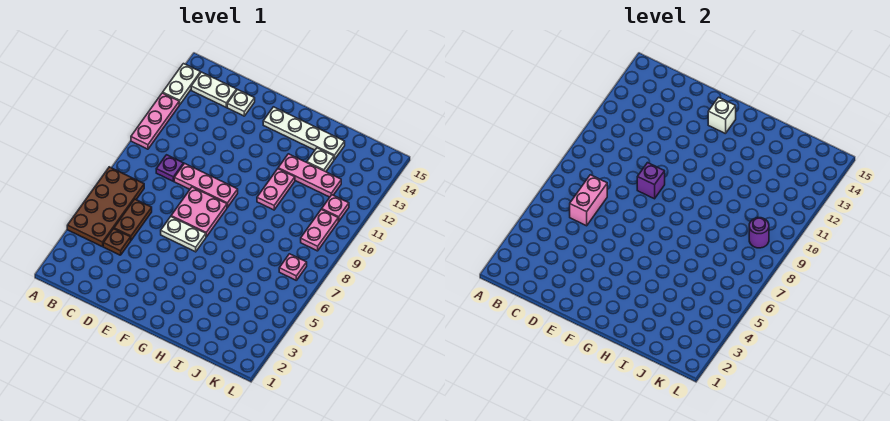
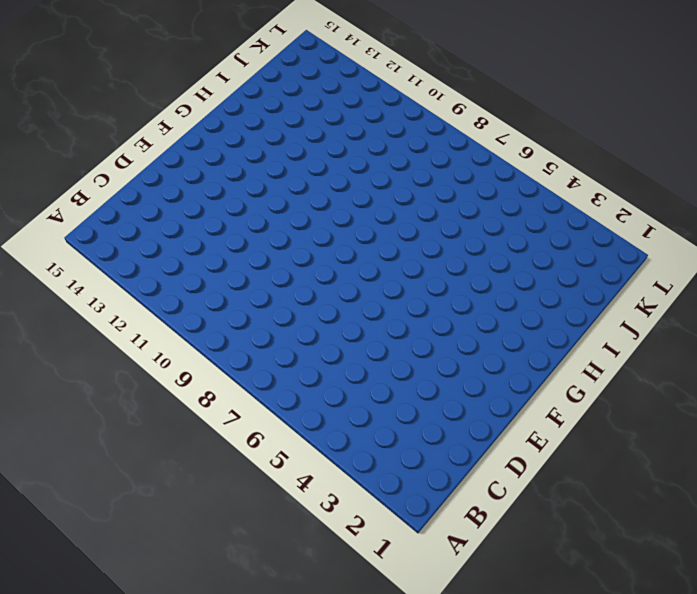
none -> brown 2x4 plate [67,167,144,247]
none -> pink 1x3 plate [131,93,179,149]
none -> white 1x2 plate [163,64,200,105]

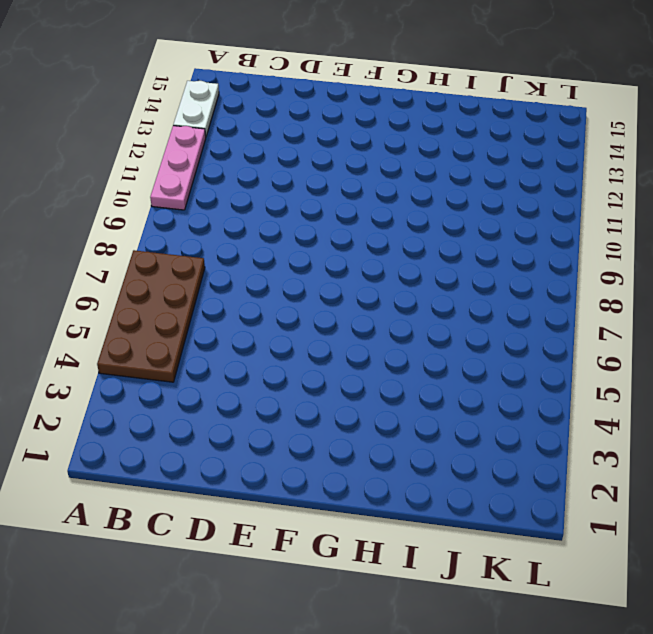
none -> white 1x2 plate [191,72,237,107]
none -> brown 1x1 plate [103,229,131,255]
none -> brown 1x2 plate [114,199,152,240]

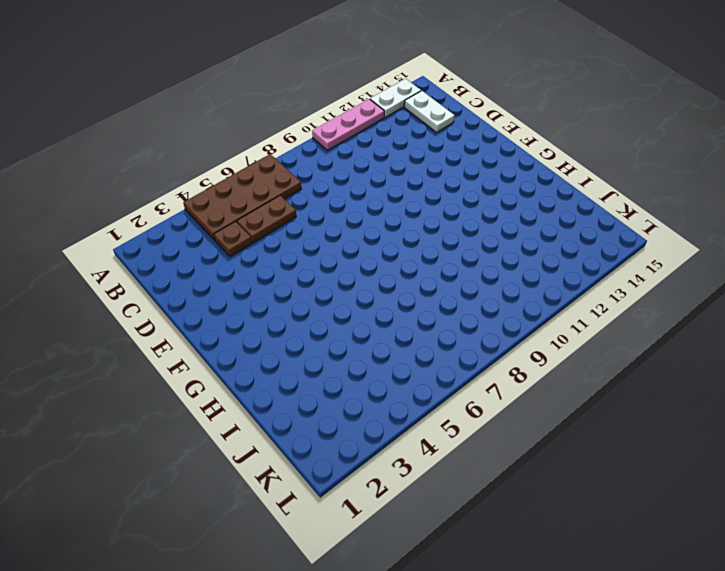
none -> purple 1x1 plate [156,155,184,181]
none -> pink 1x3 plate [174,163,238,207]
none -> white 1x1 plate [227,90,255,116]

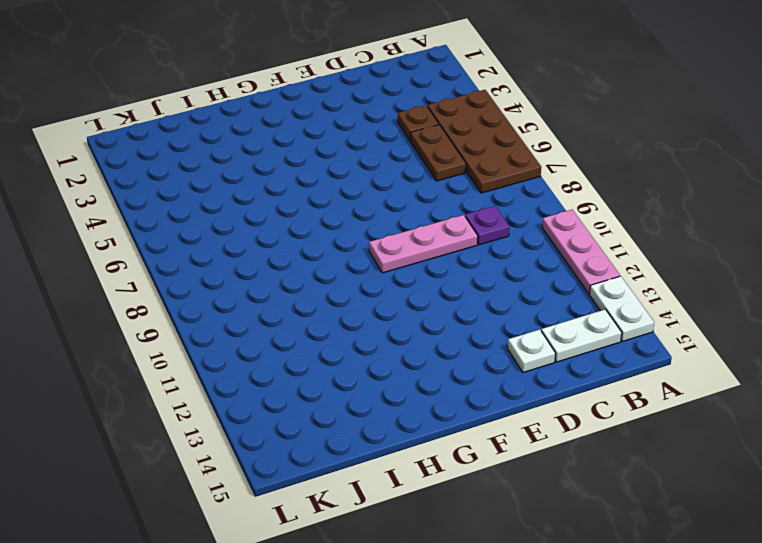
none -> white 1x2 plate [161,217,206,252]
none -> pink 2x2 plate [171,187,227,237]
none -> white 1x4 plate [263,107,345,160]

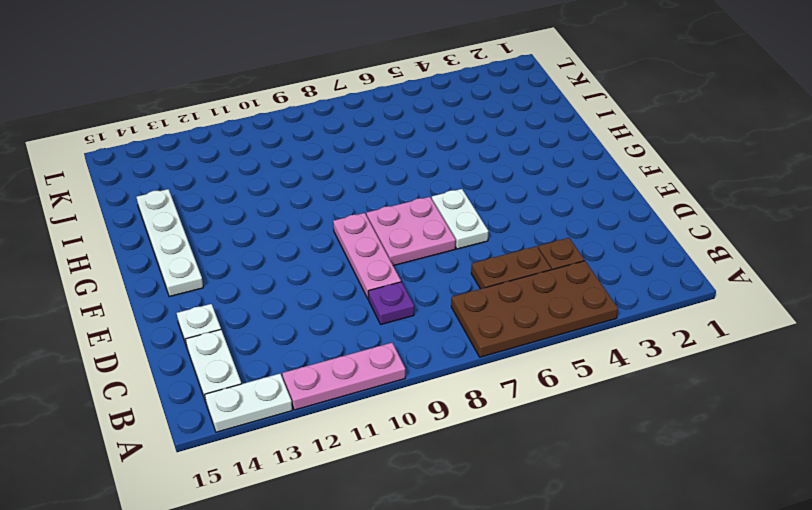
none -> pink 1x2 plate [257,169,295,210]
none -> pink 1x3 plate [278,154,341,197]
none -> white 1x1 plate [307,148,334,172]

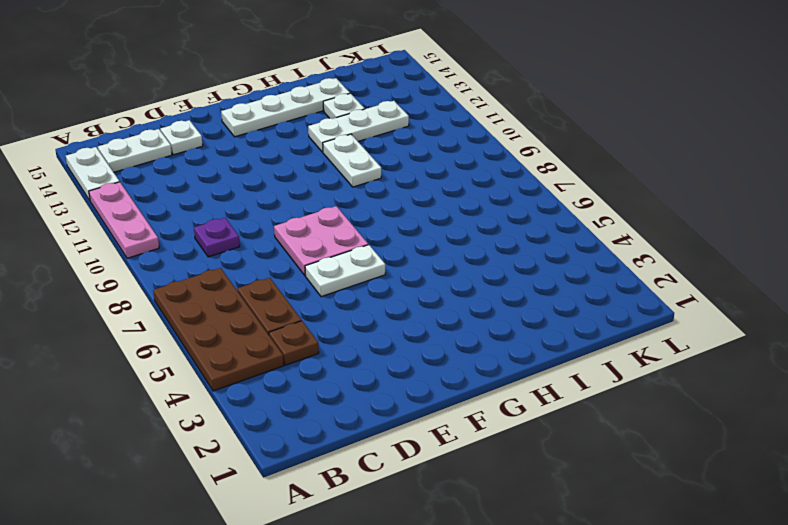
white 1x2 plate [323,134,381,187] -> pink 1x2 plate [257,169,295,210]
white 1x3 plate [308,101,409,152] -> pink 1x3 plate [278,154,341,197]
none -> pink 1x3 plate [174,163,238,207]
none -> pink 1x1 plate [279,254,307,280]
none -> pink 1x2 plate [301,209,338,251]

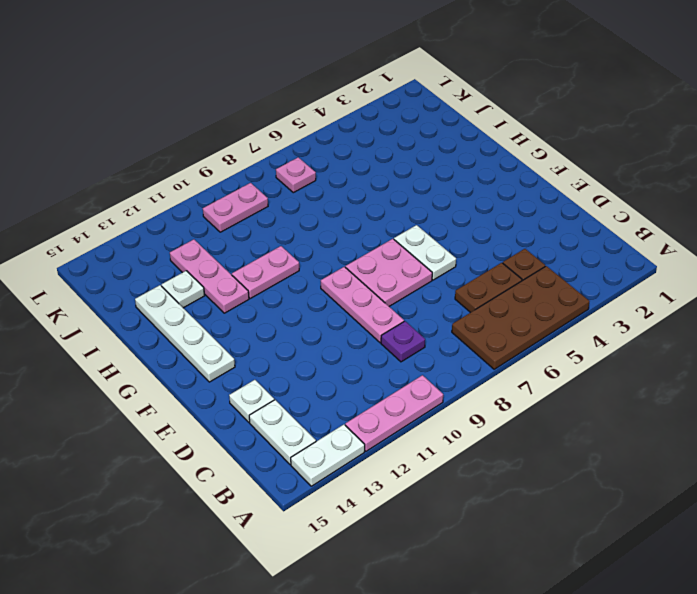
none -> pink 1x1 plate [322,195,349,221]
none -> pink 1x2 brick [570,175,607,226]
none -> purple 1x1 brick [637,163,665,199]

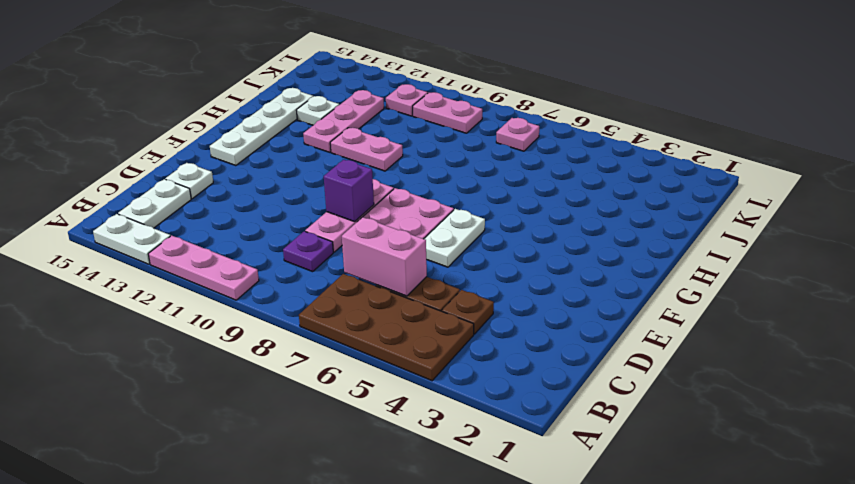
none -> white 1x1 brick [708,97,736,134]
none -> purple 1x1 round brick [749,218,769,248]

